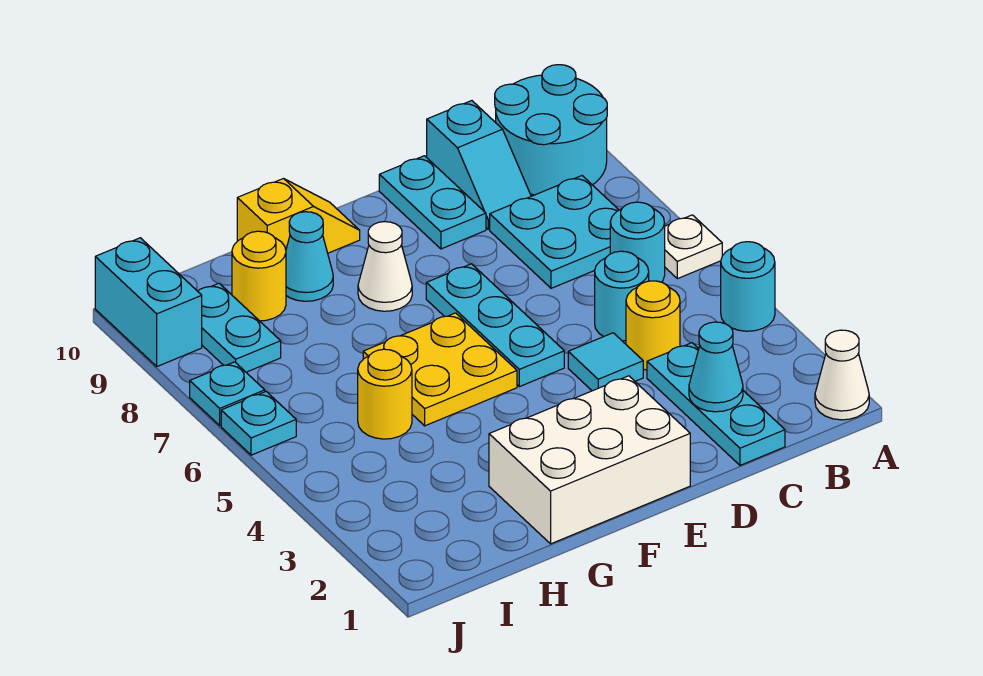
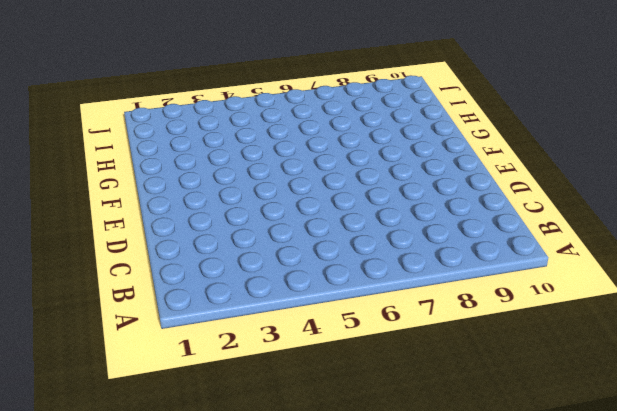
none -> white 1x1 cone [815,330,869,420]
none -> cyan 1x1 round brick [721,242,775,331]
none -> white 1x1 plate [665,215,722,279]

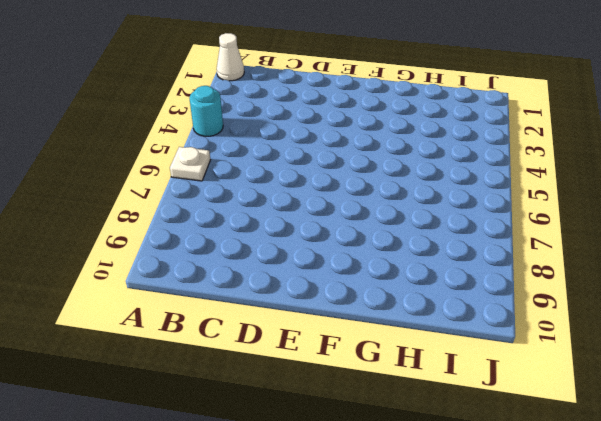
none -> cyan 2x2 round brick [495,65,607,195]
none -> cyan 1x1 round brick [610,202,665,282]
none -> cyan 2x2 plate [490,176,619,288]

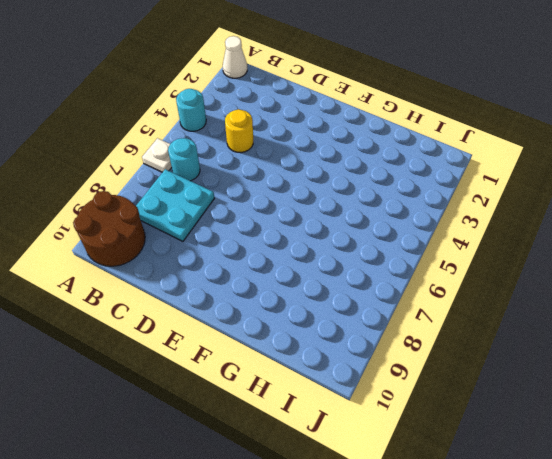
brown 2x2 round brick [73,191,145,266] -> cyan 2x2 round brick [495,65,607,195]
none -> cyan 1x3 plate [647,343,785,465]
none -> cyan 1x1 round brick [595,251,649,341]
none -> cyan 1x2 slope [427,101,531,229]

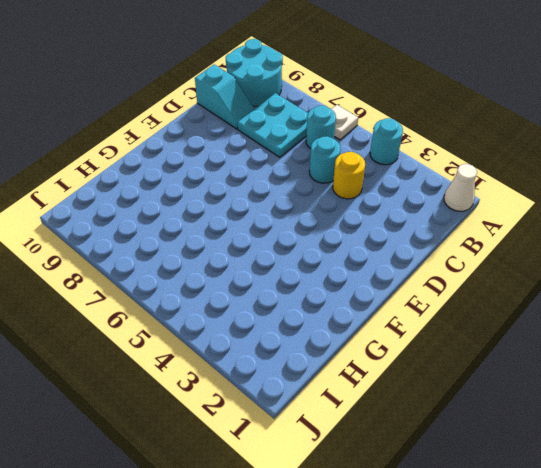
none -> cyan 1x3 plate [647,343,785,465]
none -> cyan 1x1 tile [568,333,643,391]
none -> cyan 1x2 plate [379,156,486,249]

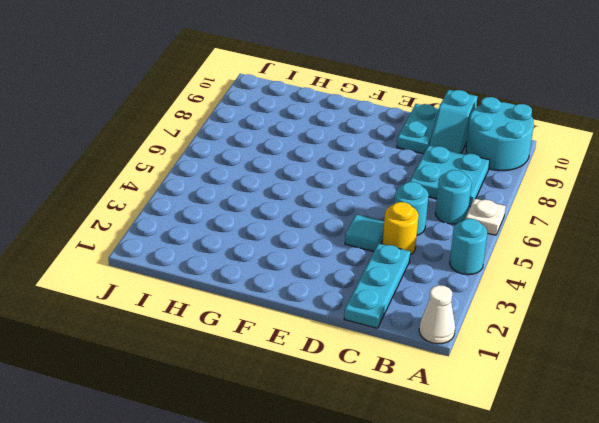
none -> white 2x3 brick [489,376,690,544]
none -> cyan 1x3 plate [426,264,564,387]
none -> yellow 2x2 plate [363,313,517,426]

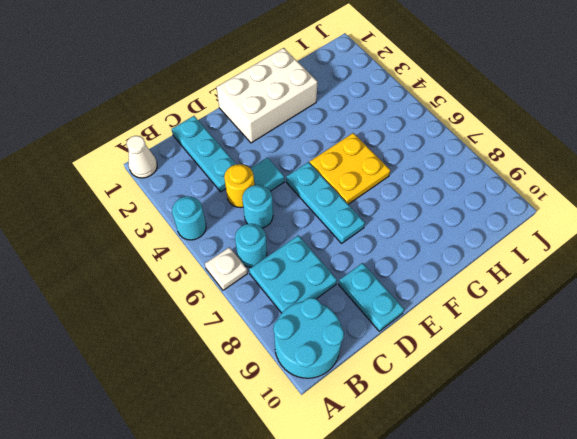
none -> cyan 1x2 slope [427,101,531,229]
none -> white 1x1 cone [358,222,412,311]
none -> yellow 1x2 slope [237,179,360,253]

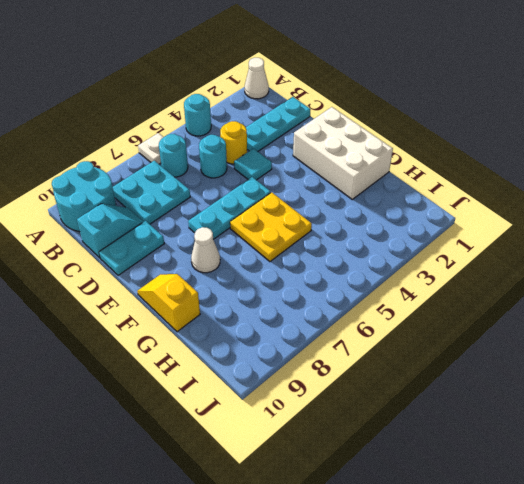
none -> cyan 1x1 cone [286,212,333,301]
none -> yellow 1x1 round brick [358,349,412,439]
none -> yellow 1x1 round brick [232,231,286,321]

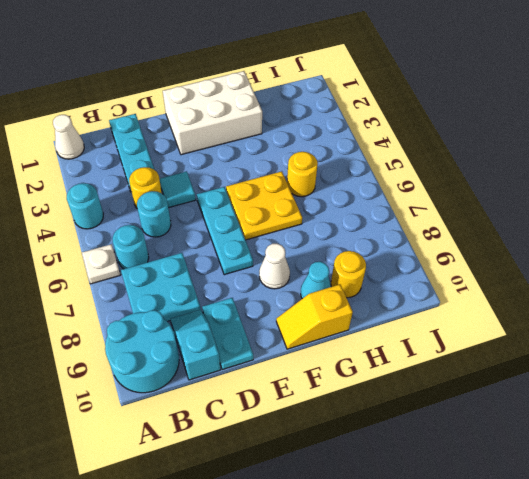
none -> cyan 1x2 plate [198,283,281,372]
none -> cyan 1x1 plate [221,392,296,455]
none -> cyan 1x1 plate [190,362,265,425]

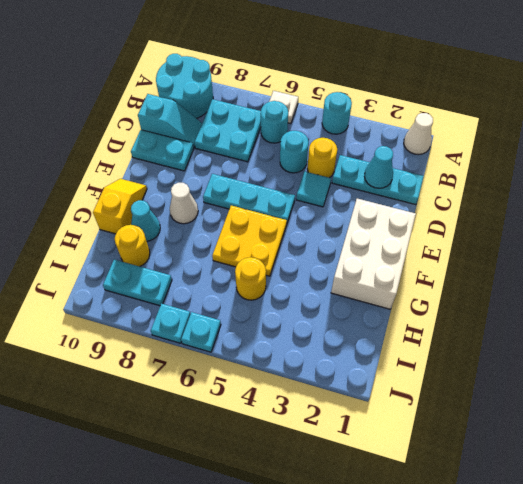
none -> cyan 1x2 brick [95,238,202,366]

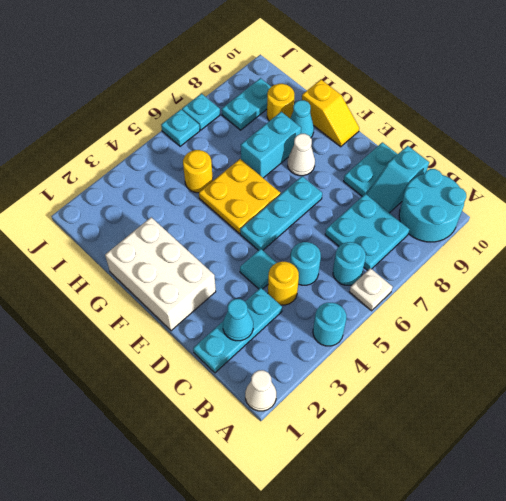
cyan 1x2 brick [241,112,301,178] -> cyan 1x2 brick moved to [95,238,202,366]

